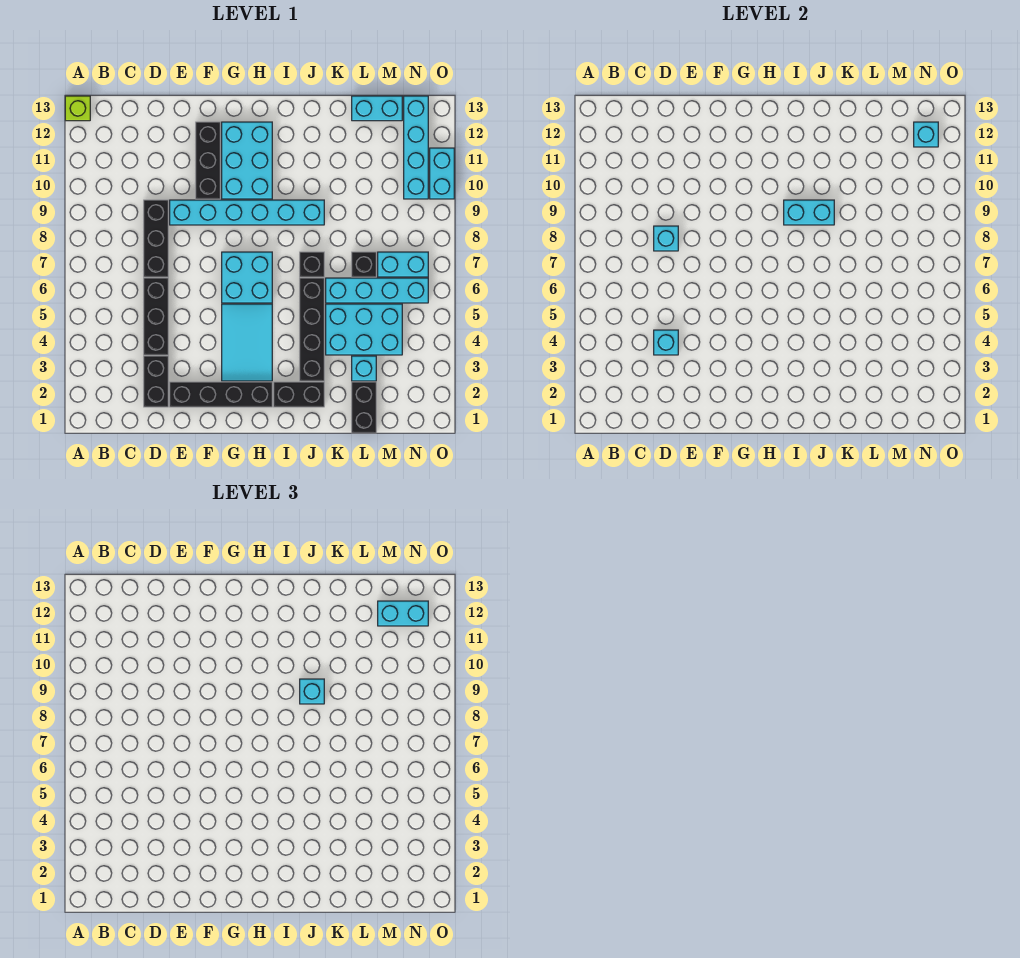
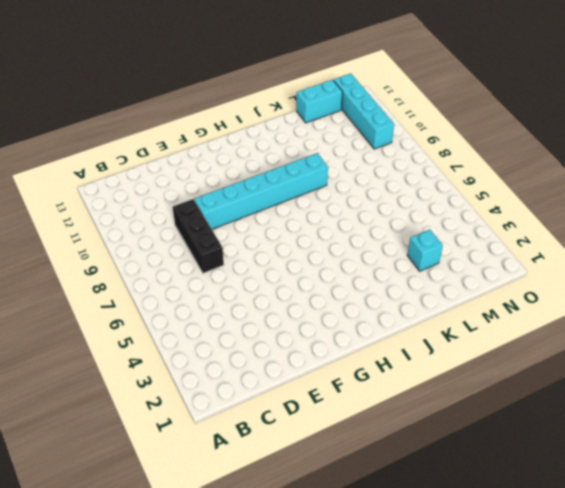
none -> lime 1x1 brick [65,96,90,121]
none -> black 1x2 brick [144,356,168,407]
none -> black 1x3 brick [144,278,168,355]

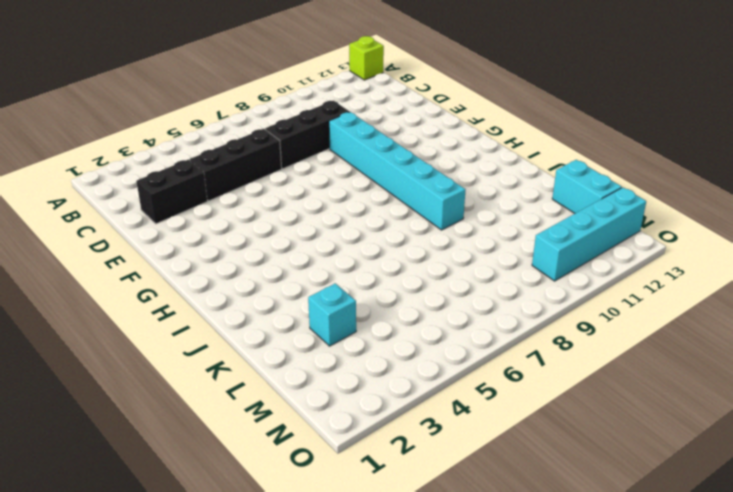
none -> black 1x4 brick [170,382,272,407]
none -> black 1x3 brick [196,122,220,199]
none -> cyan 2x3 tile [222,304,272,381]

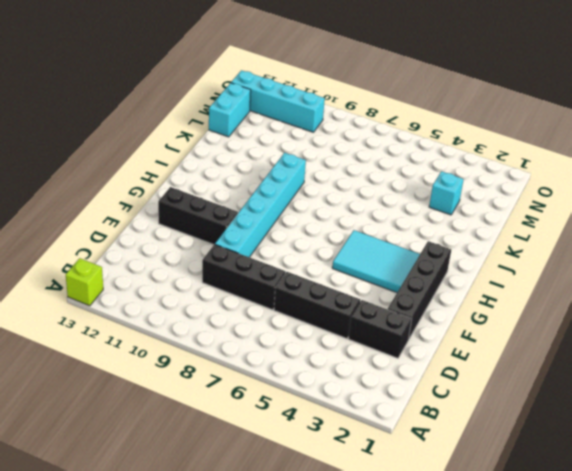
none -> cyan 2x2 brick [222,252,272,303]
none -> cyan 2x3 brick [222,122,272,199]
none -> black 1x2 brick [274,382,324,407]

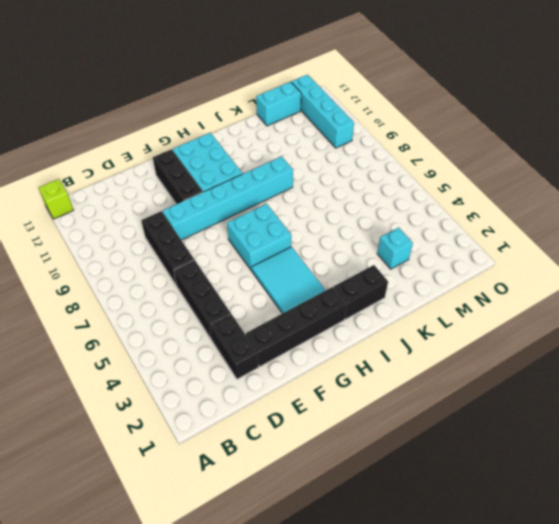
none -> black 1x4 brick [300,278,324,381]
none -> black 1x1 brick [300,252,324,277]
none -> cyan 2x3 brick [326,304,402,355]

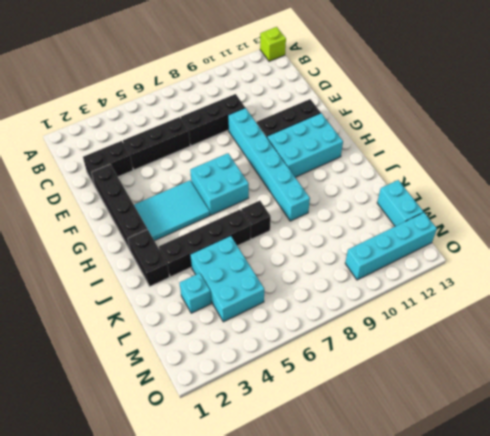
none -> cyan 1x4 brick [326,278,428,303]
none -> black 1x2 brick [352,382,376,433]
none -> black 1x1 brick [352,252,376,277]

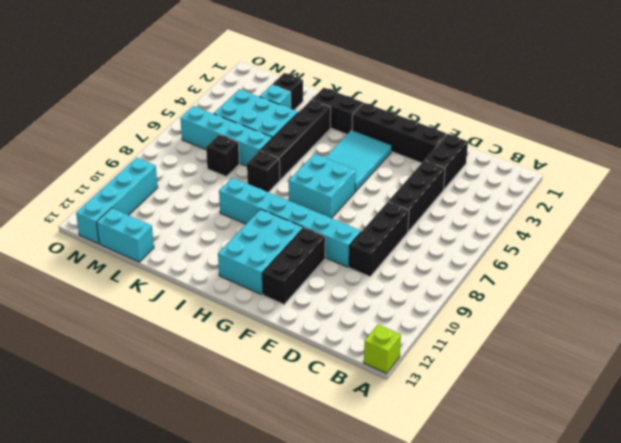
black 1x1 brick [272,73,303,110] -> black 1x2 brick [352,382,376,433]
none -> cyan 1x2 brick [378,252,428,277]
none -> cyan 1x2 brick [430,148,454,199]
none -> cyan 1x1 brick [654,330,678,355]

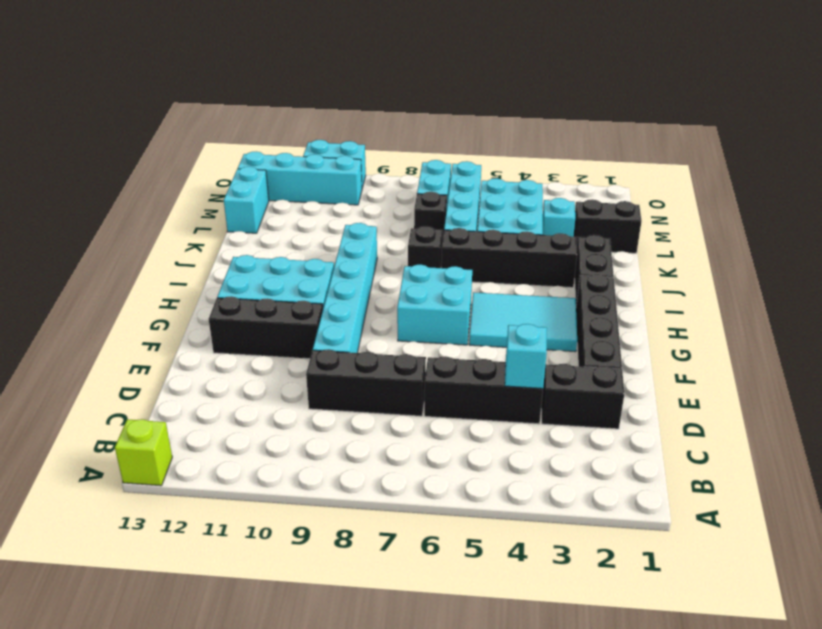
none -> cyan 1x1 brick [654,226,678,251]
none -> cyan 1x2 brick [784,200,834,225]
none -> cyan 1x1 brick [914,122,938,147]

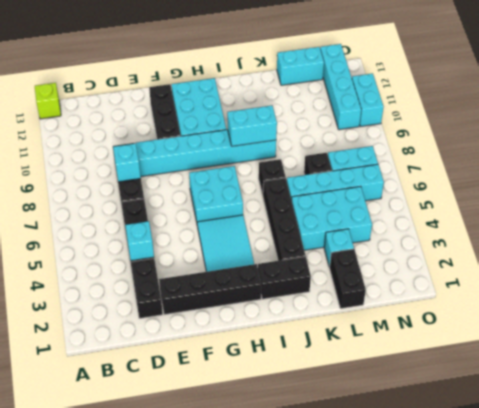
none -> cyan 1x1 brick [914,122,938,147]
none -> cyan 1x1 brick [300,679,324,704]
none -> cyan 1x2 brick [378,601,428,626]

